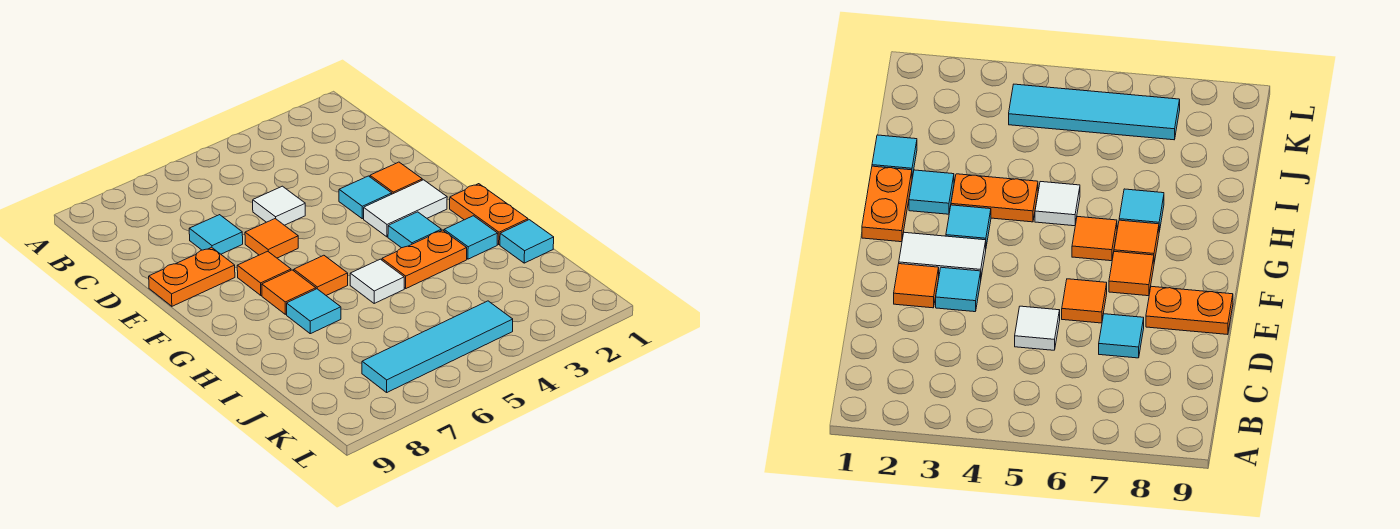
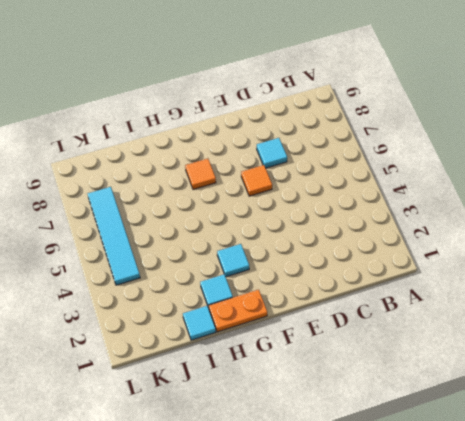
none -> white 1x1 tile [253,186,305,225]
none -> orange 1x1 tile [370,162,422,194]
none -> cyan 1x1 tile [339,176,392,219]

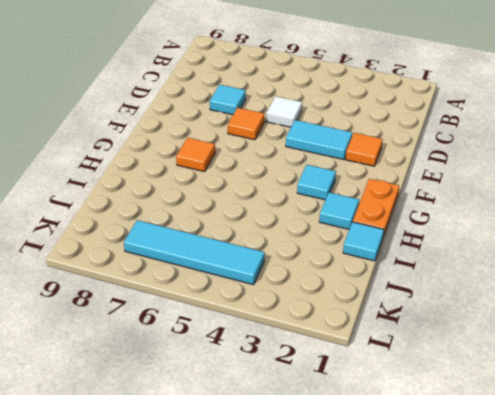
cyan 1x2 tile [286,120,352,159] -> cyan 1x1 tile [339,176,392,219]
none -> orange 1x2 plate [149,247,235,306]
none -> white 1x2 tile [364,180,447,237]
none -> orange 1x1 tile [237,251,291,295]

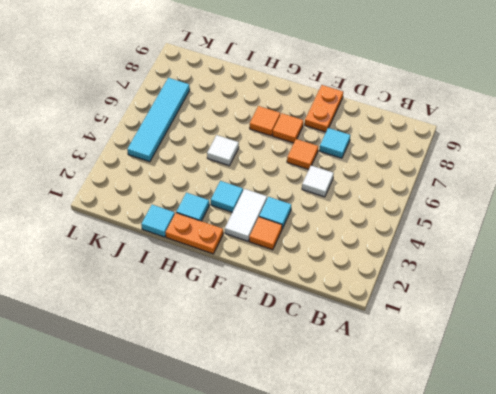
none -> orange 1x1 tile [294,255,348,295]
none -> orange 1x2 plate [382,230,467,288]
none -> cyan 1x1 tile [287,289,341,334]

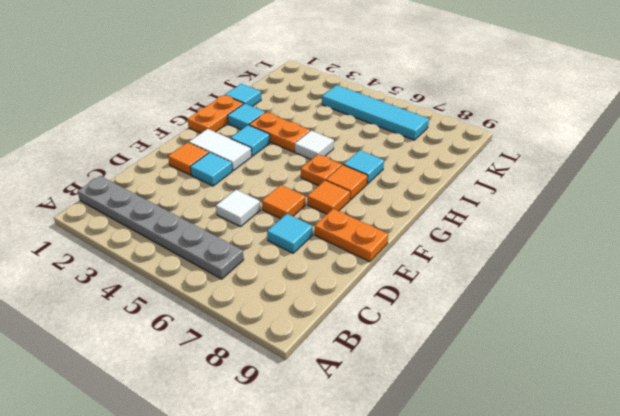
grey 1x6 plate [77,176,244,279] -> none
orange 1x1 plate [301,154,342,186] -> orange 1x1 tile [294,255,348,295]

